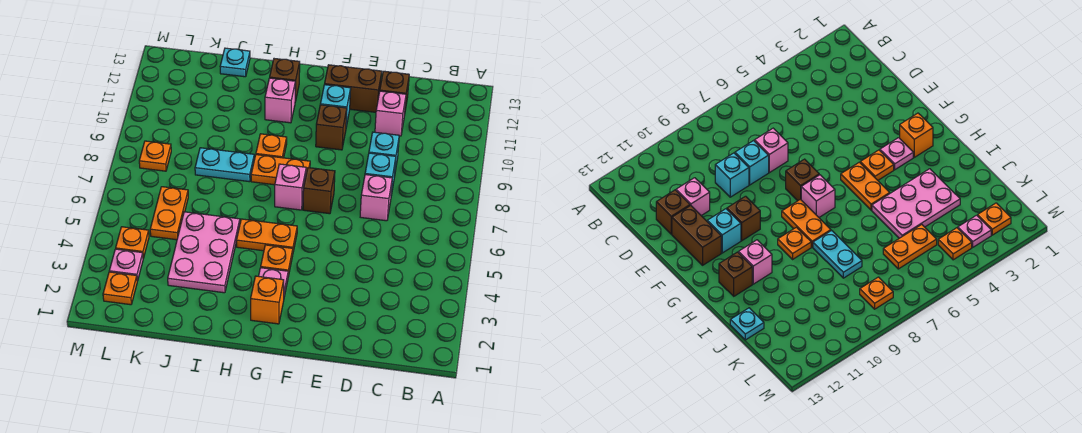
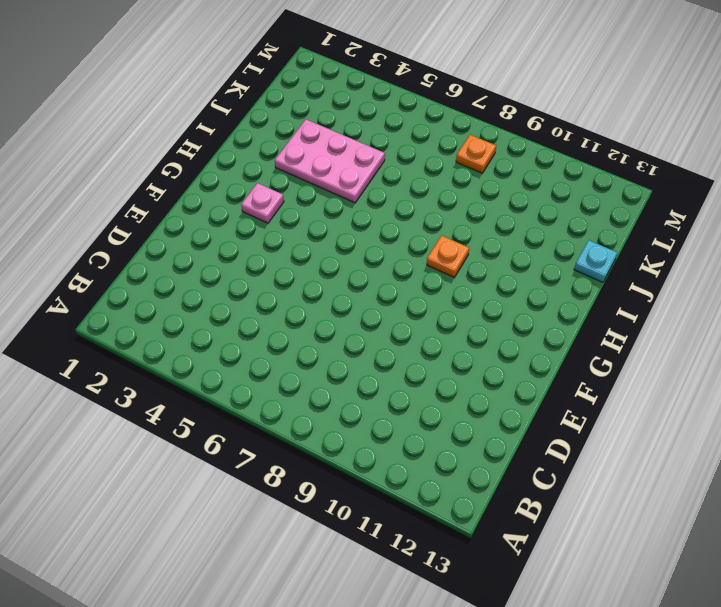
none -> pink 1x1 brick [360,175,392,221]
none -> cyan 1x1 brick [365,153,396,195]
none -> cyan 1x1 brick [369,132,399,177]

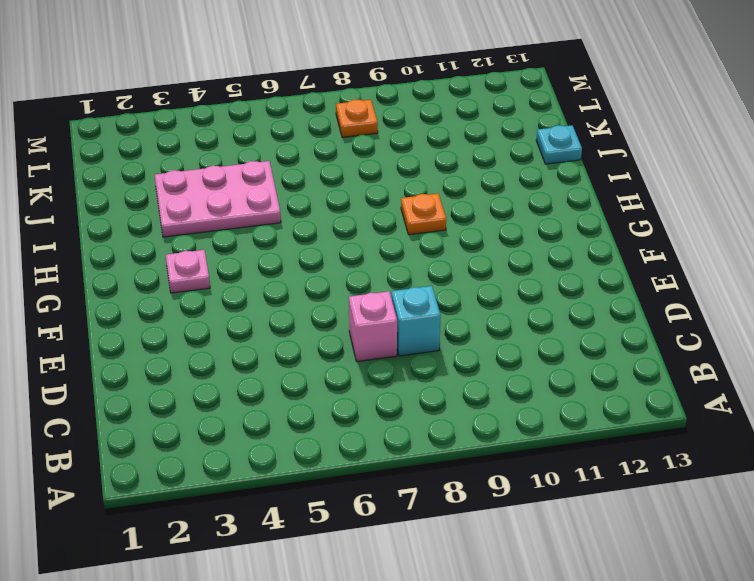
none -> cyan 1x1 brick [369,132,399,177]
none -> pink 1x1 brick [375,91,406,136]
none -> brown 1x1 brick [380,71,409,110]

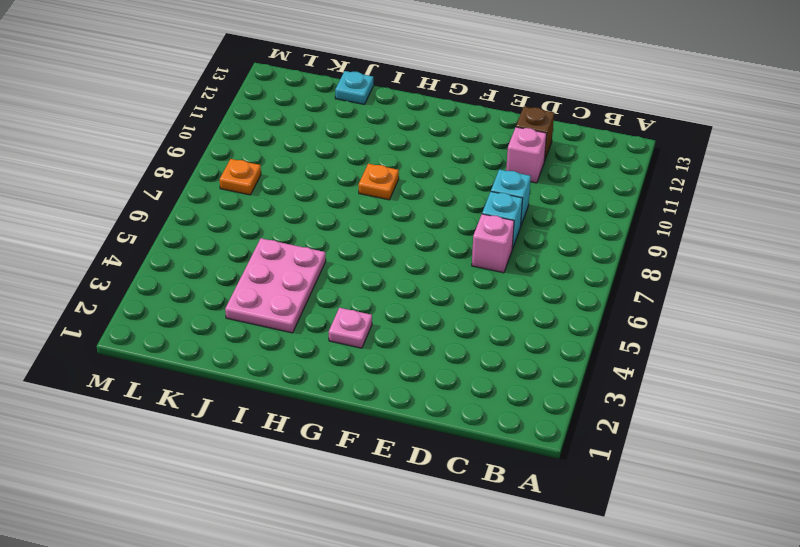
none -> brown 1x2 brick [324,65,382,112]
none -> brown 1x1 brick [303,168,335,214]
none -> brown 1x1 brick [316,105,347,150]

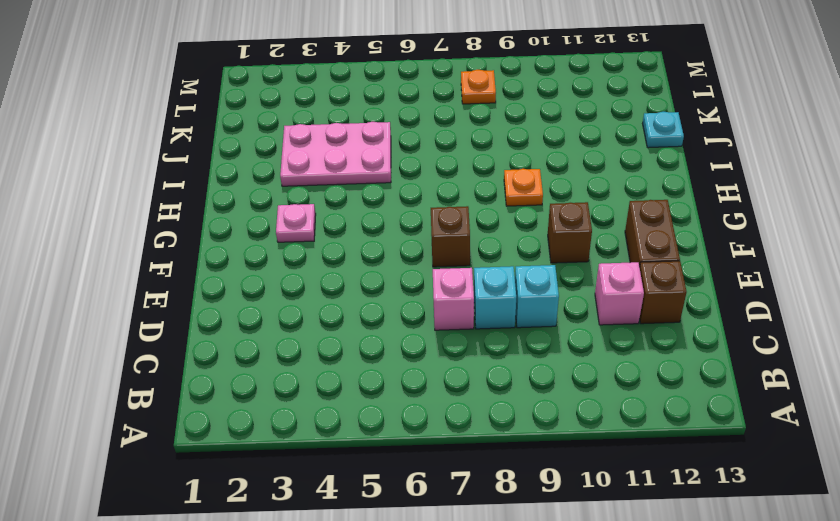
none -> cyan 1x1 brick [320,85,351,127]
none -> orange 1x1 brick [251,276,284,324]
none -> orange 1x1 plate [261,245,293,276]

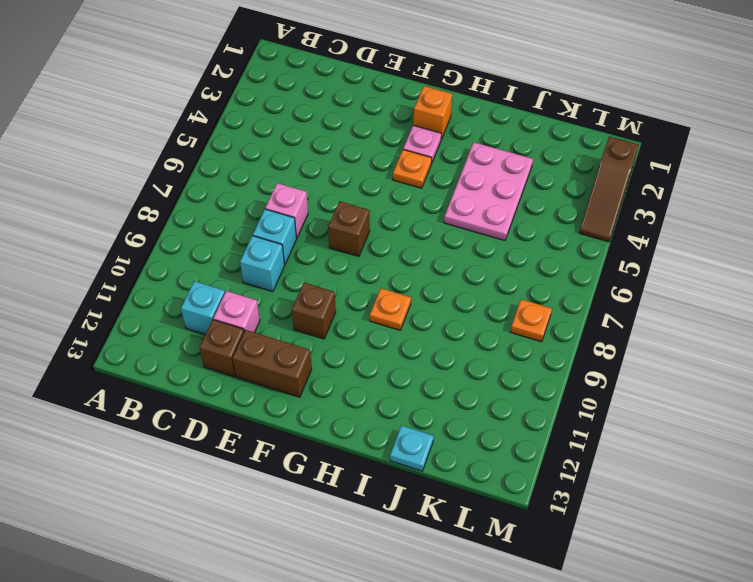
cyan 1x1 brick [181,281,225,334] -> cyan 1x1 brick moved to [320,85,351,127]
brown 1x3 slope [579,136,639,242] -> none
none -> orange 1x2 plate [236,219,297,252]
none -> pink 1x1 brick [275,164,306,210]
none -> orange 1x2 plate [251,155,310,185]

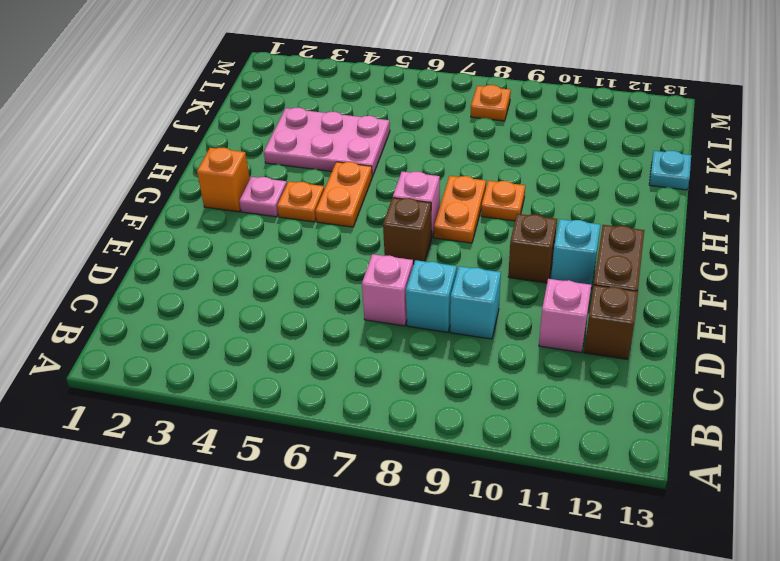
none -> pink 1x1 brick [265,78,295,123]
none -> brown 1x1 brick [270,59,300,102]
none -> cyan 1x2 plate [195,148,254,182]

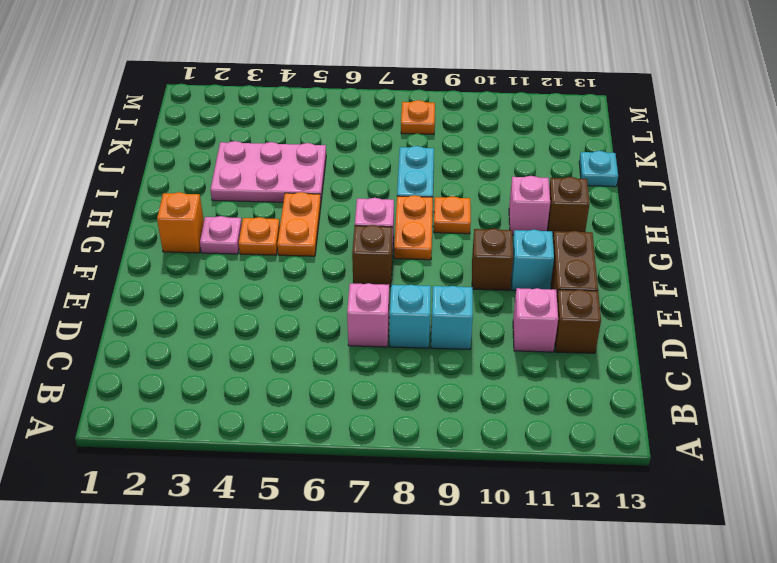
none -> orange 1x2 plate [150,187,188,240]
none -> orange 1x1 plate [103,272,137,305]
none -> pink 1x1 plate [109,249,143,281]

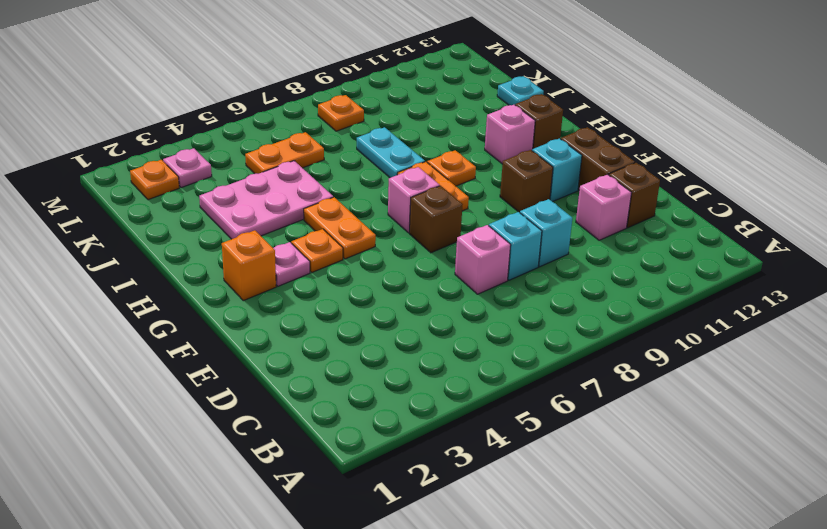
none -> orange 1x1 plate [116,227,149,258]

